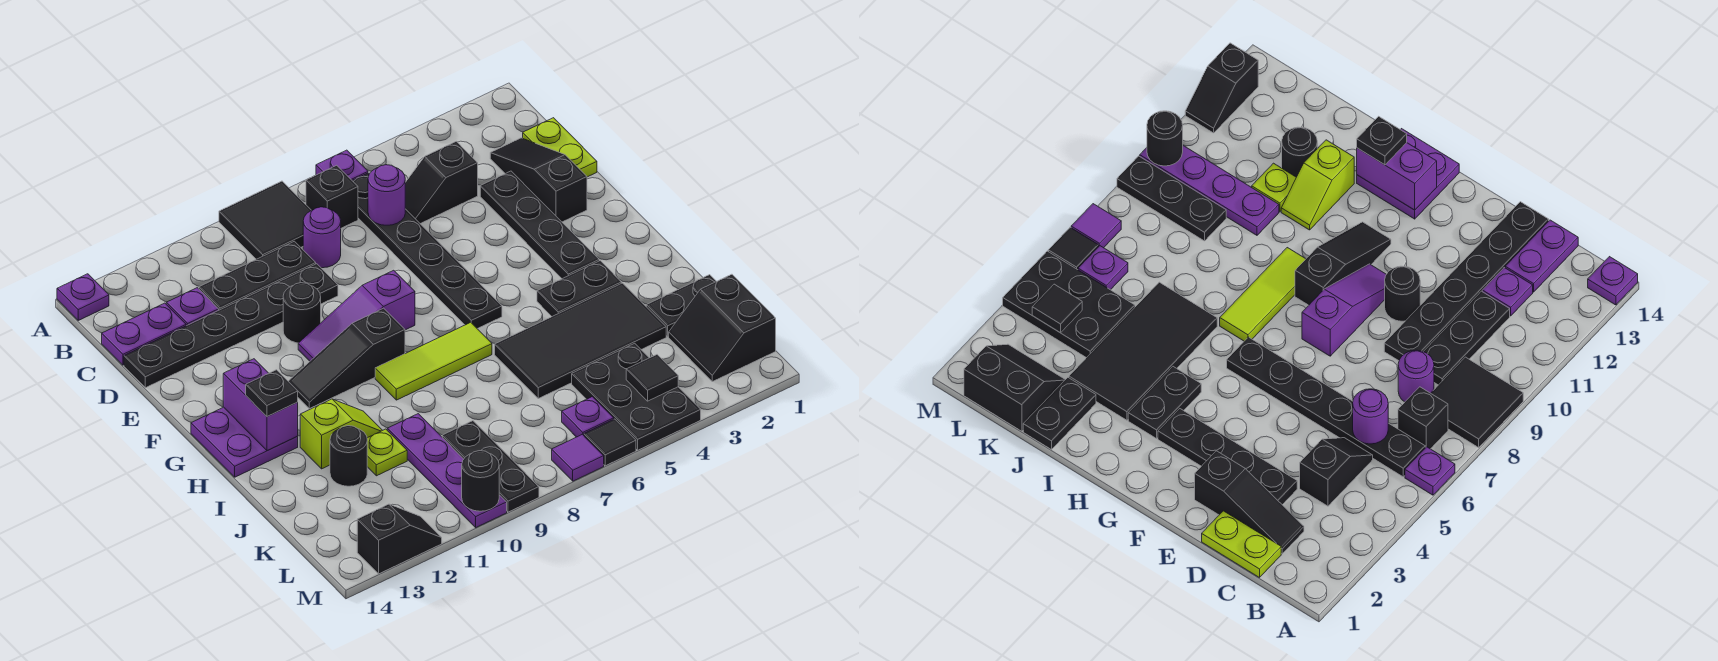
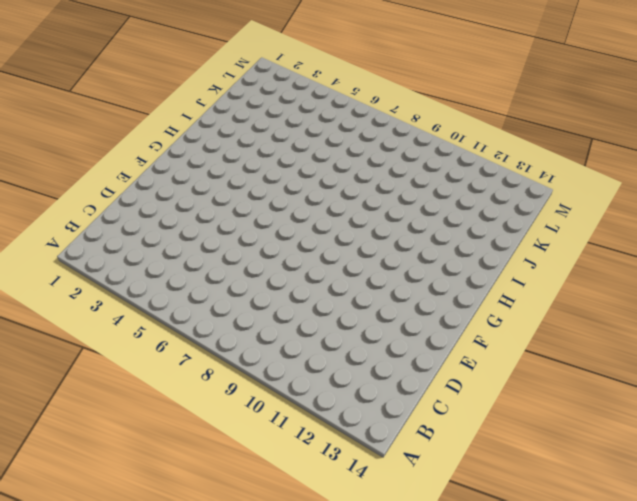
none -> purple 1x1 plate [316,150,368,180]
none -> black 2x2 tile [219,181,311,259]
none -> purple 1x1 plate [57,274,109,320]
none -> black 1x6 plate [352,173,502,329]

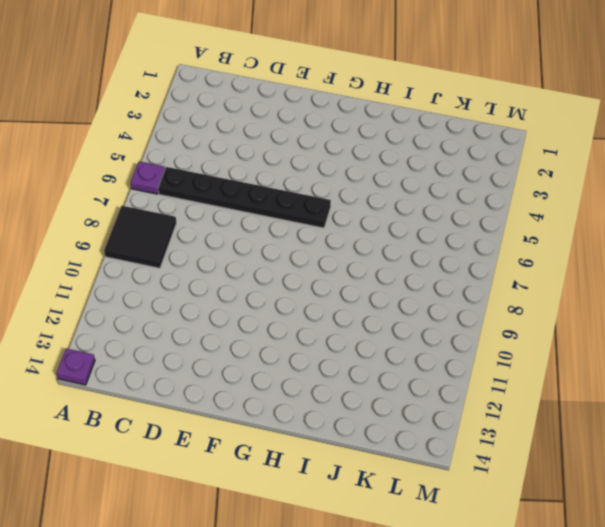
none -> black 1x1 brick [306,165,358,228]
none -> lime 1x2 plate [523,118,597,177]
none -> black 1x3 slope [490,138,587,222]
none -> black 1x2 slope [405,141,478,224]

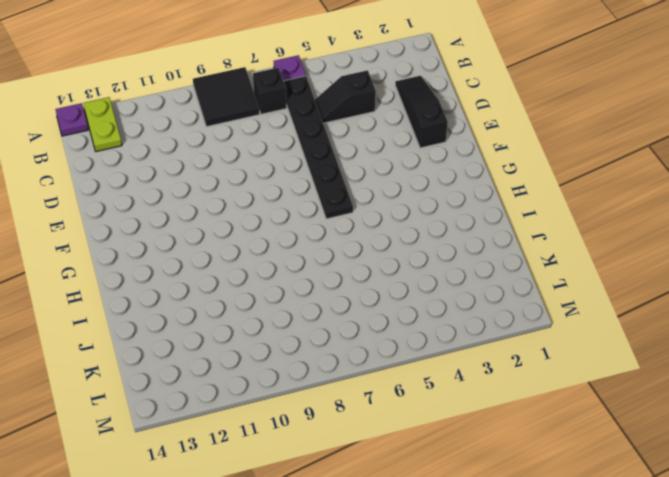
lime 1x2 plate [83,97,122,152] -> lime 1x2 plate moved to [523,118,597,177]
none -> purple 1x1 round brick [303,207,341,268]
none -> black 1x3 plate [199,241,316,310]
none -> purple 1x1 plate [166,288,219,326]
none -> purple 1x2 plate [102,303,186,365]

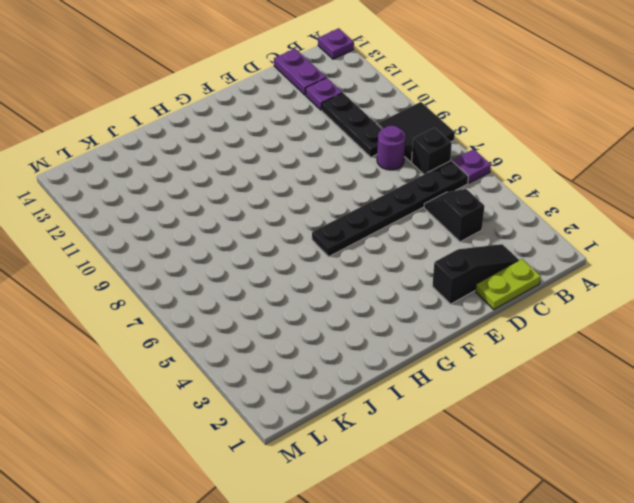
none -> black 1x4 plate [480,171,599,279]
none -> black 1x6 plate [124,264,338,388]
none -> black 1x1 round brick [283,283,321,343]
none -> purple 1x3 slope [298,270,415,361]

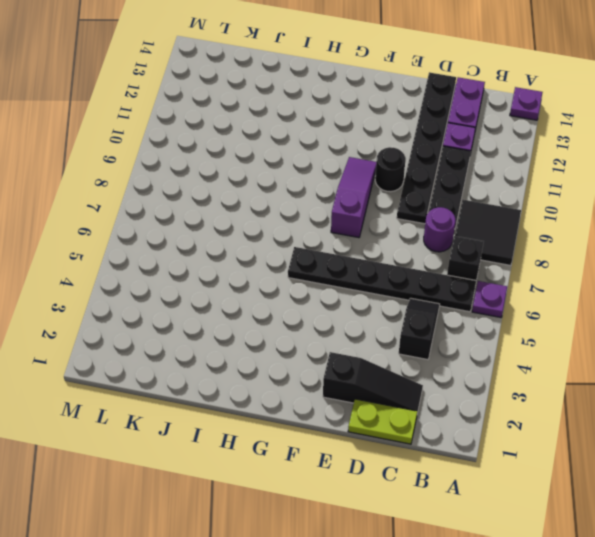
none -> black 1x4 plate [480,171,599,279]
none -> black 1x3 slope [288,308,405,409]
none -> purple 2x2 plate [191,407,298,477]
none -> black 1x2 plate [537,261,622,316]

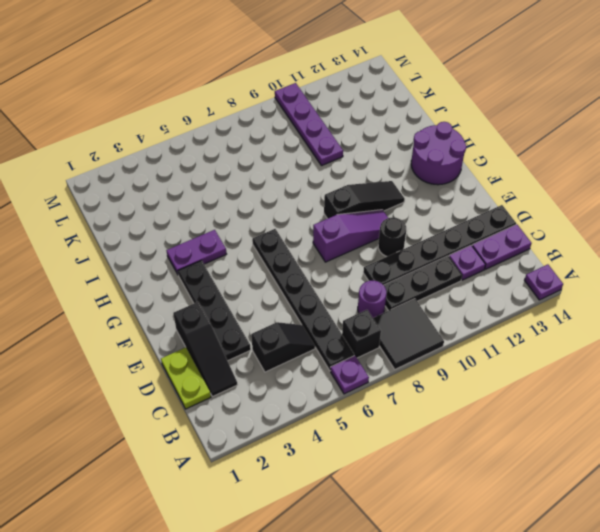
purple 2x2 round brick [411,122,466,185] -> purple 2x2 plate [191,407,298,477]
purple 1x2 plate [166,230,226,274] -> black 1x2 plate [537,261,622,316]
none -> lime 1x3 tile [375,322,492,400]
none -> black 2x4 tile [495,283,666,398]
none -> lime 1x2 slope [300,399,382,469]
none -> black 1x2 plate [646,275,716,337]

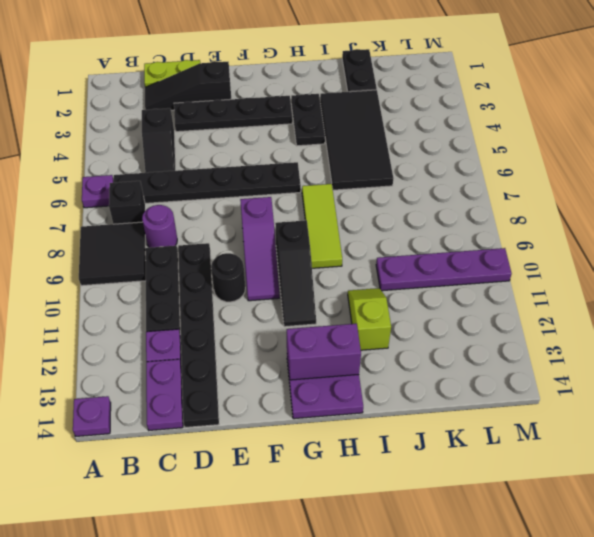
none -> lime 1x1 plate [367,429,407,476]
none -> black 1x1 round brick [330,426,367,486]
none -> black 2x2 slope [669,274,776,382]
none -> black 2x3 plate [572,343,701,450]

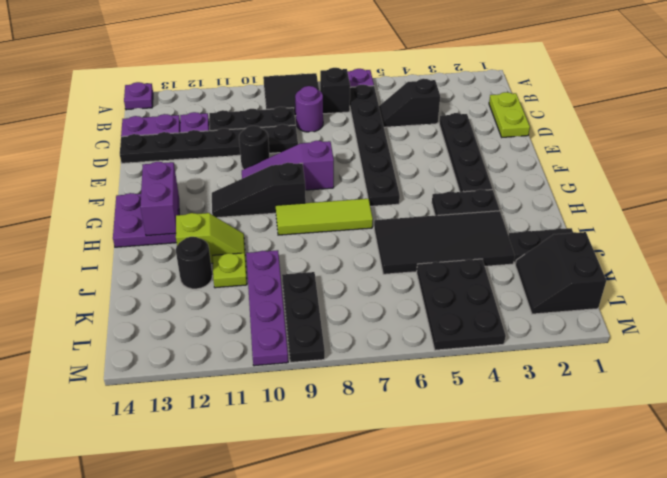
none -> black 1x3 slope [490,138,587,222]
none -> purple 1x1 plate [562,397,614,437]
none -> black 1x1 tile [584,419,636,466]
none -> purple 1x1 tile [552,434,604,481]

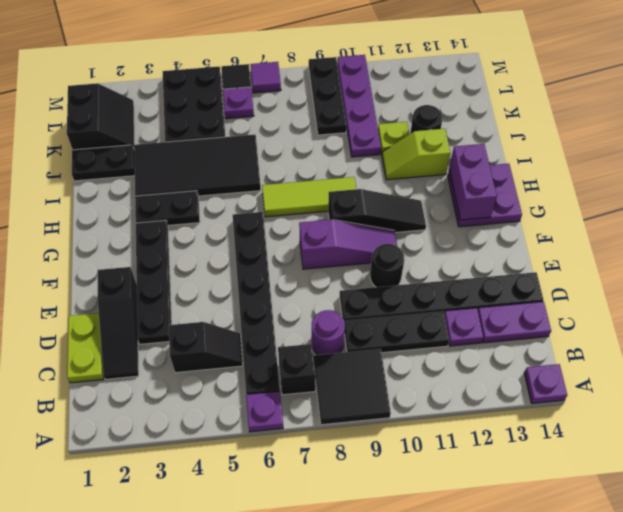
none -> black 1x2 slope [357,504,442,574]
none -> purple 1x1 round brick [368,165,405,225]
none -> black 1x1 tile [626,355,678,401]
none -> black 1x1 round brick [462,451,499,511]

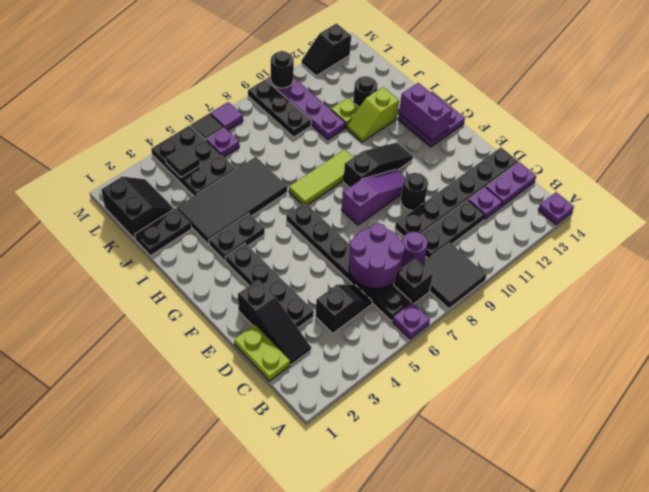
purple 2x2 round brick [349,223,405,289] -> purple 1x1 round brick [368,165,405,225]
none -> black 1x1 plate [246,370,298,417]

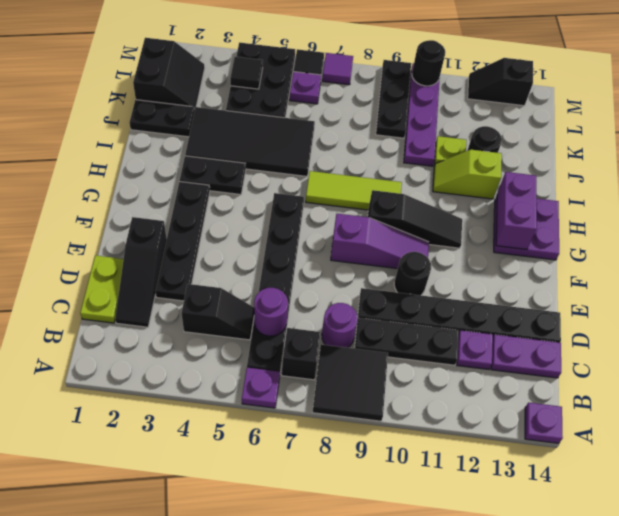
none -> black 1x1 plate [246,370,298,417]

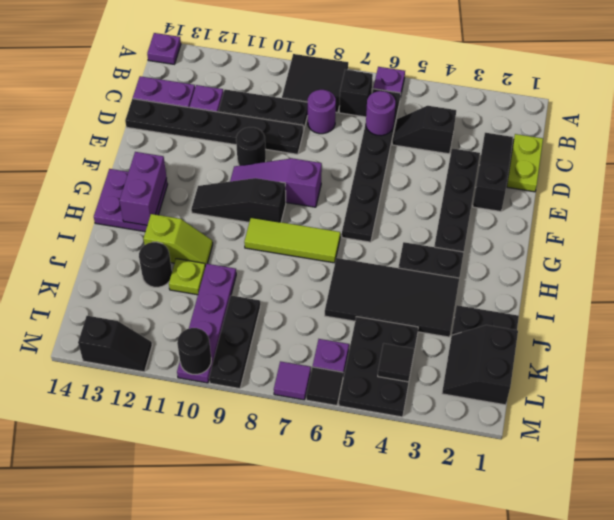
none -> black 1x1 plate [246,370,298,417]

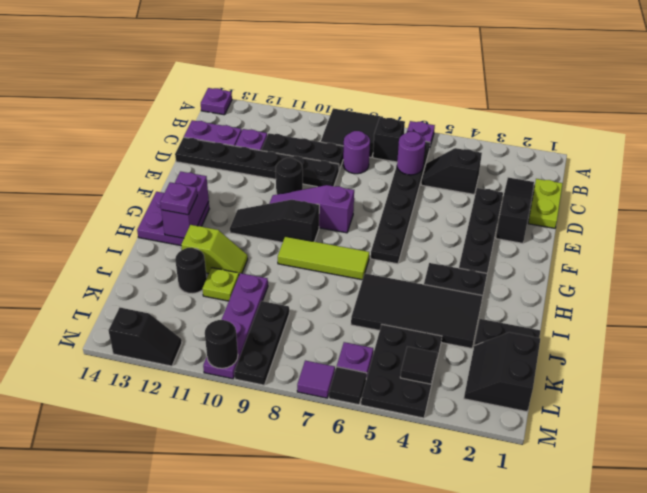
purple 1x1 plate [160,182,197,215] -> black 1x1 plate [246,370,298,417]

